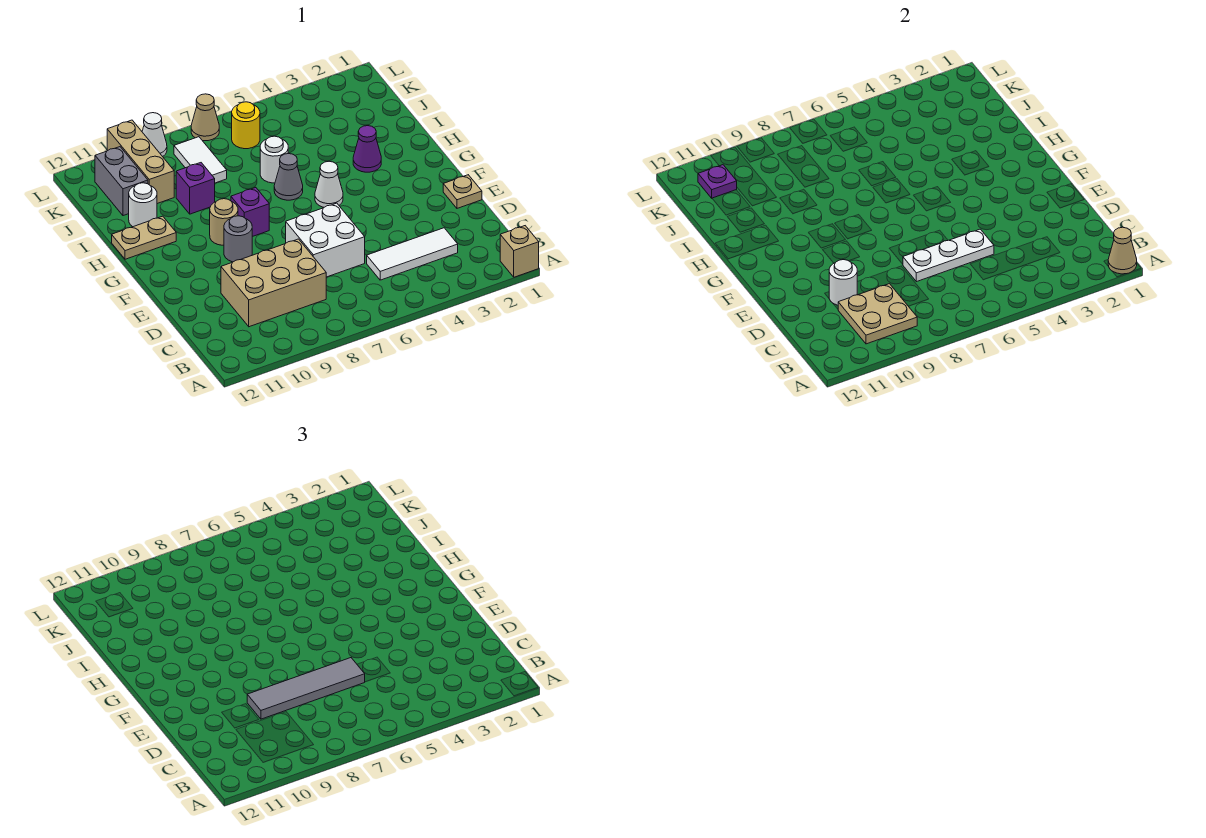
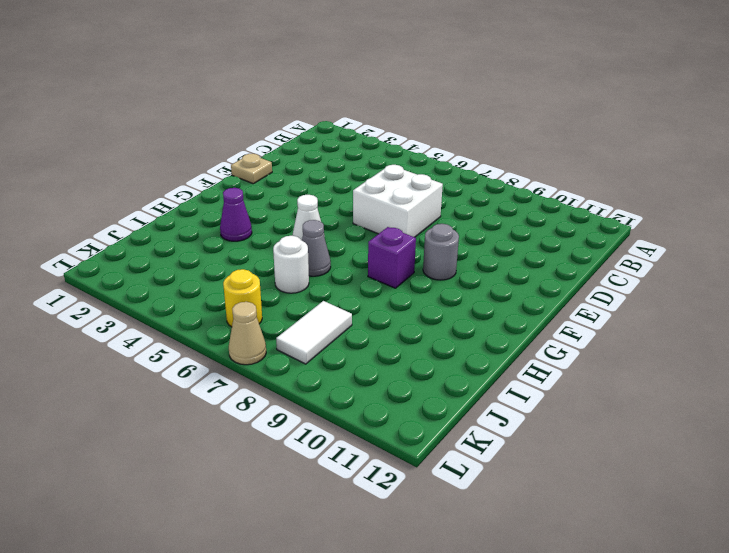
none -> tan 1x1 brick [500,226,539,277]
none -> white 1x3 tile [367,228,458,280]
none -> tan 2x3 brick [221,239,326,327]

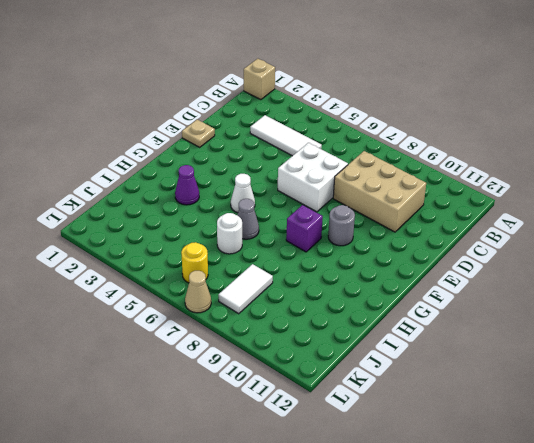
none -> tan 1x1 round brick [210,199,238,245]
none -> tan 1x2 plate [112,216,176,259]
none -> purple 1x1 brick [176,163,215,214]

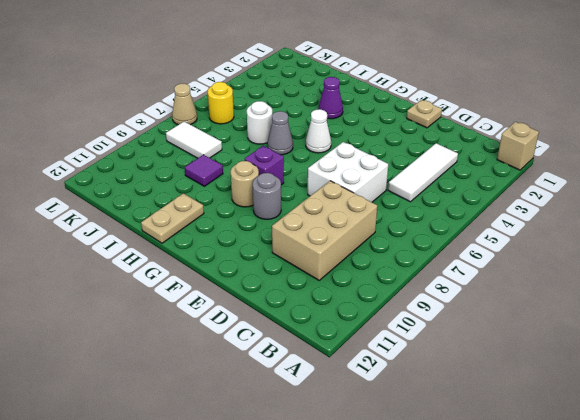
purple 1x1 tile [185,155,223,186] -> purple 1x1 brick [176,163,215,214]
none -> white 1x1 round brick [129,183,157,227]
none -> tan 1x3 brick [107,120,174,204]
none -> grey 1x2 brick [95,147,148,216]

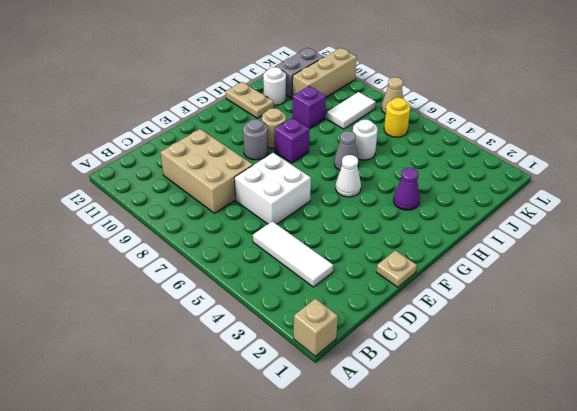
none -> white 1x1 cone [142,113,167,157]
none -> tan 1x1 cone [1108,227,1137,274]
none -> tan 2x2 plate [838,284,917,344]

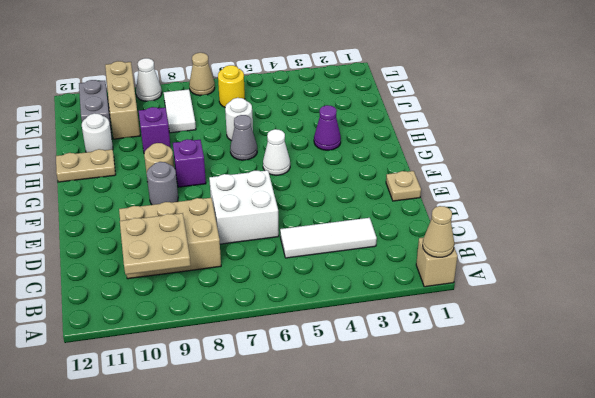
none -> white 1x3 plate [903,229,994,282]
none -> white 1x1 round brick [829,260,857,305]
none -> purple 1x1 plate [698,165,737,198]

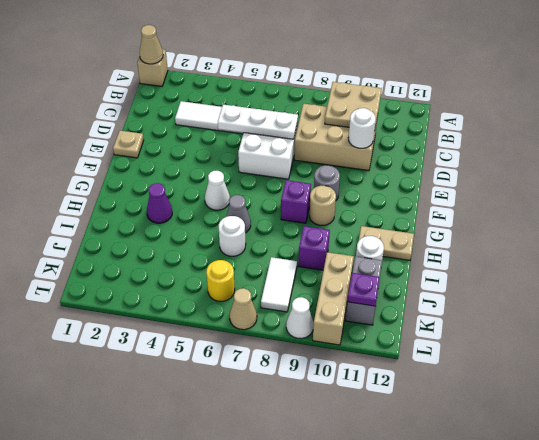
none -> grey 1x4 tile [247,658,365,719]

